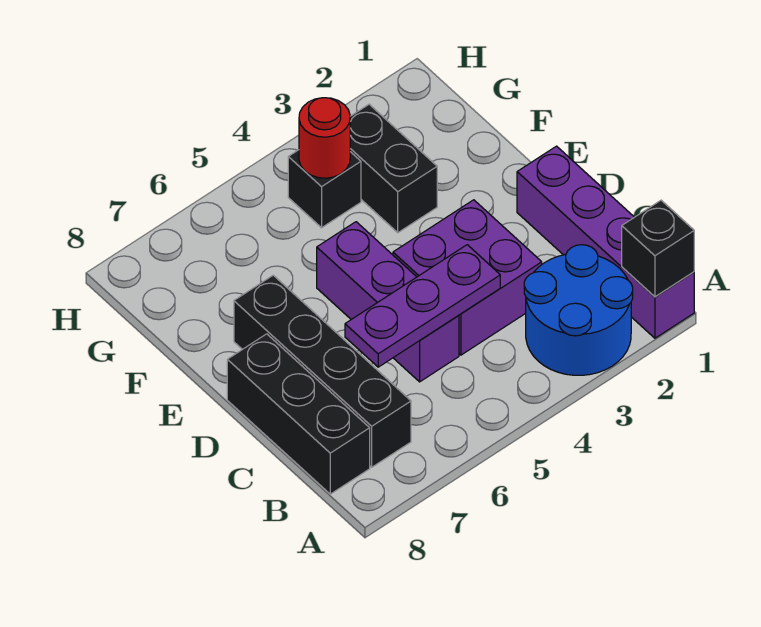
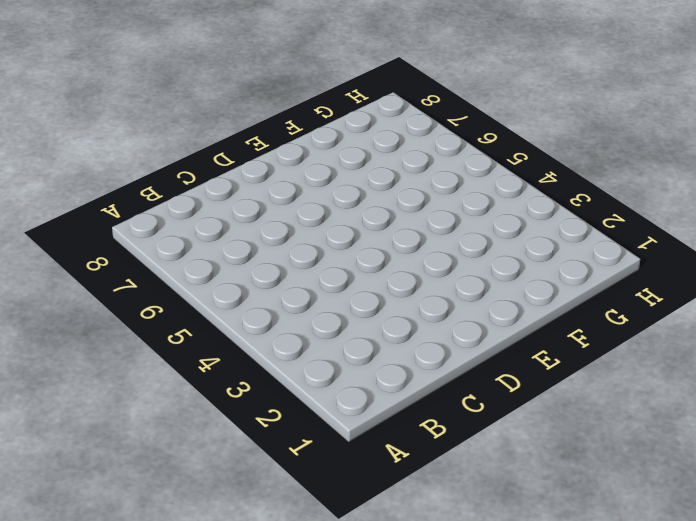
none -> purple 1x4 brick [517,146,694,338]
none -> blue 2x2 round brick [524,245,633,375]

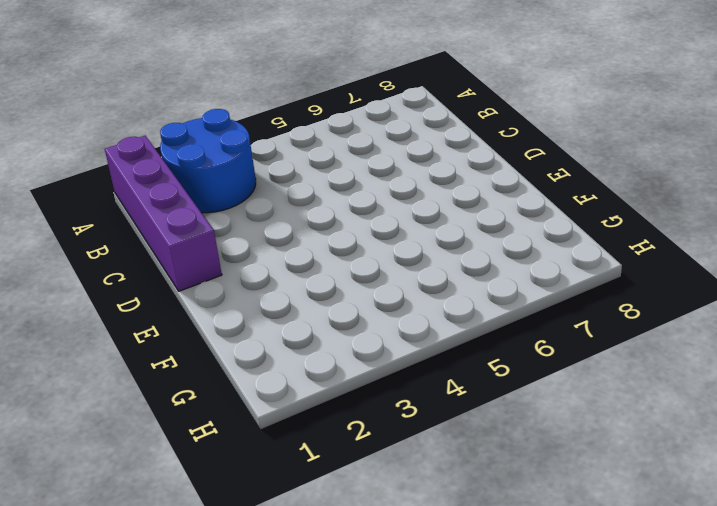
none -> black 1x4 brick [234,275,411,467]
none -> black 1x3 brick [227,334,370,494]

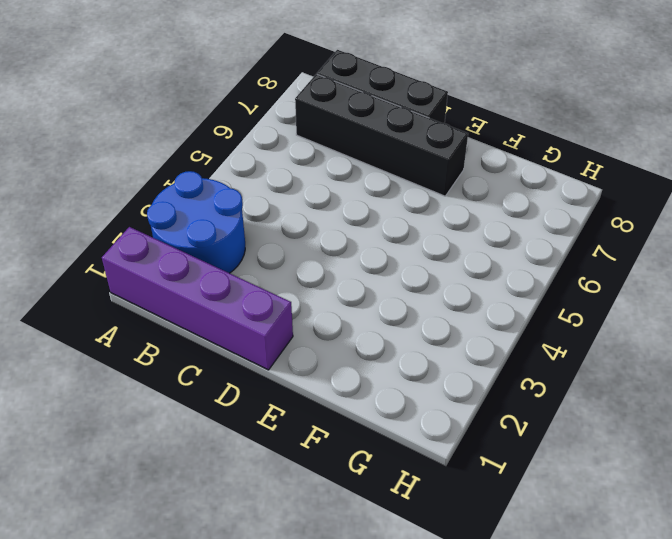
none -> purple 2x2 brick [393,200,542,355]
none -> purple 1x3 brick [317,222,459,382]

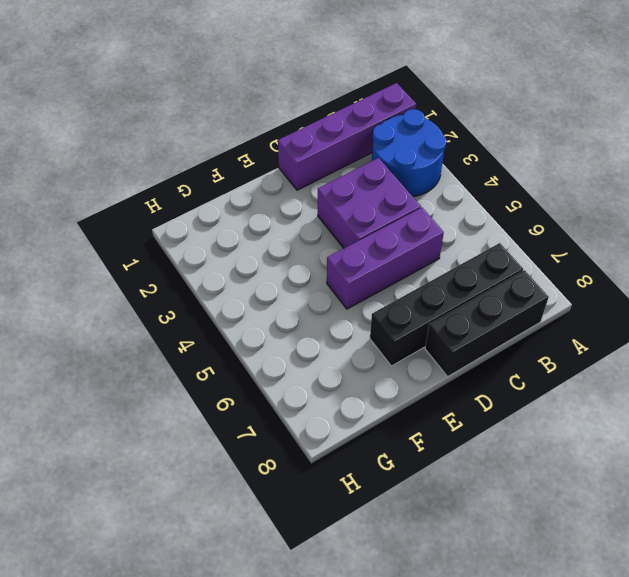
none -> black 1x2 brick [350,104,437,233]
none -> black 1x1 brick [288,150,361,228]

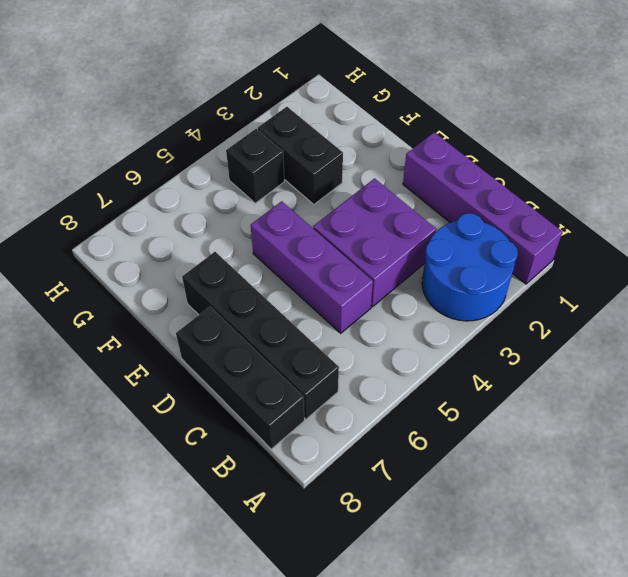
none -> black 1x1 brick [622,200,694,297]
none -> purple 1x3 plate [345,245,500,367]

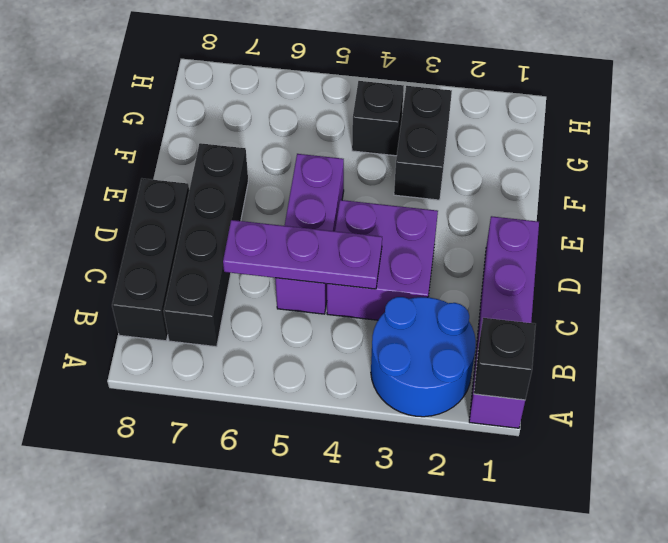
none -> red 1x1 round brick [299,98,350,178]

